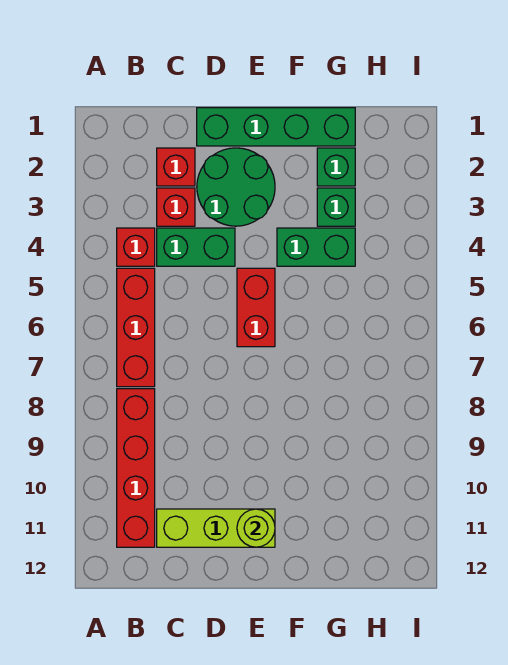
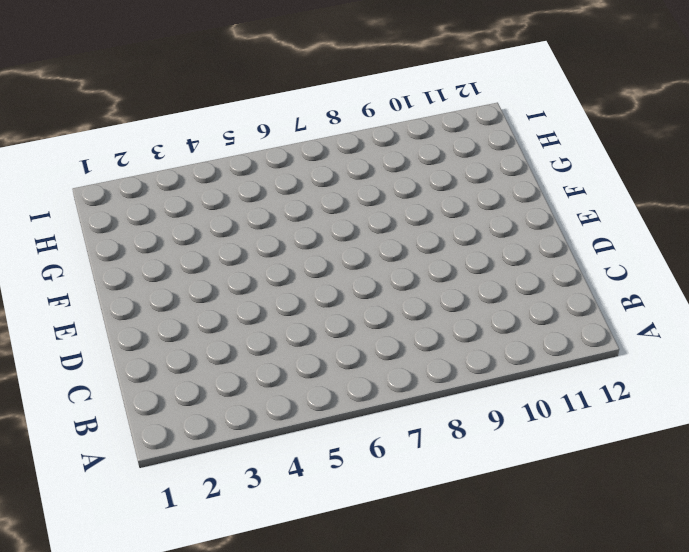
none -> red 1x1 brick [117,228,155,266]
none -> red 1x3 brick [117,268,155,387]
none -> red 1x4 brick [117,389,155,547]

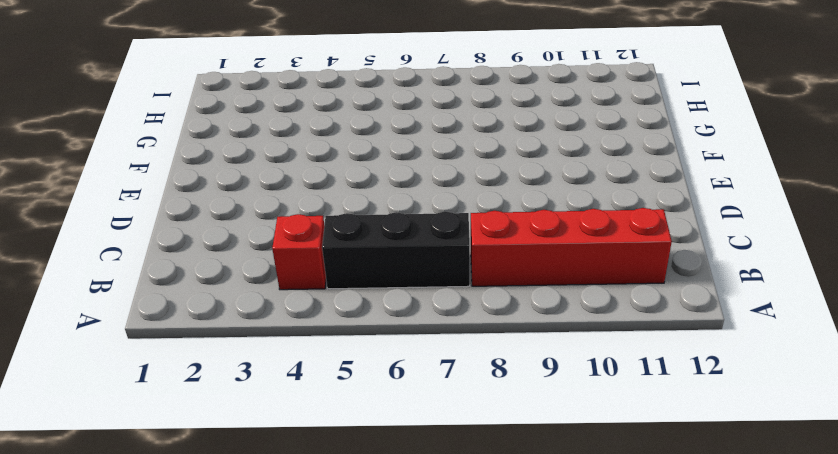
black 1x3 brick [322,211,470,289] -> red 1x3 brick [117,268,155,387]
none -> red 1x1 brick [157,148,195,186]
none -> red 1x1 brick [157,188,195,226]
none -> green 1x2 brick [157,228,235,266]

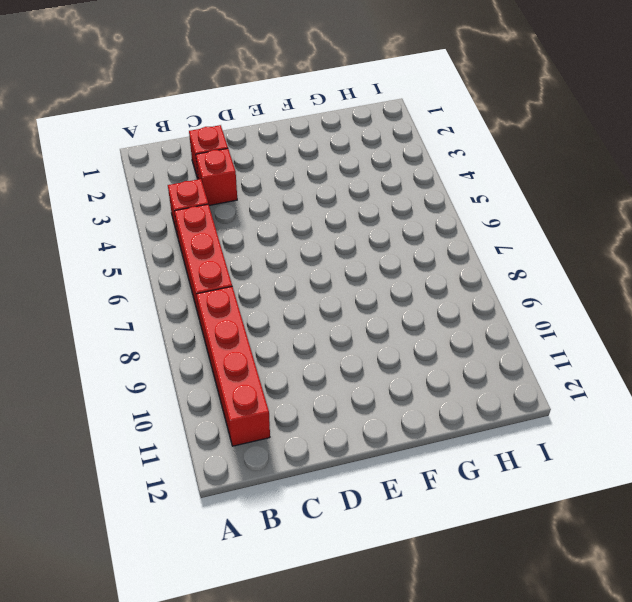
none -> green 1x2 brick [157,228,235,266]
none -> lime 1x3 brick [157,509,275,547]
none -> green 1x4 brick [197,108,355,146]

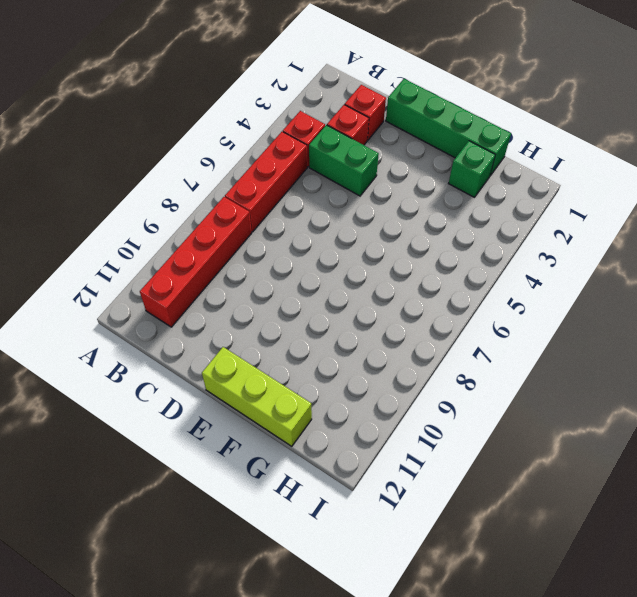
lime 1x3 brick [202,347,312,446] -> lime 1x3 brick moved to [157,509,275,547]
none -> green 2x2 round brick [197,148,275,226]
none -> red 1x2 brick [237,268,275,347]
none -> green 1x2 brick [277,228,355,266]

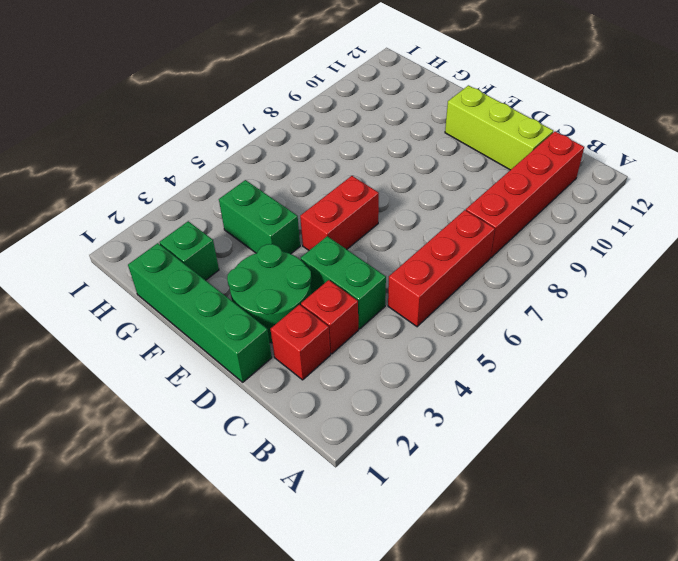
none -> red 1x1 brick [117,228,155,266]
none -> green 1x1 brick [317,188,355,226]
none -> lime 1x1 round brick [237,509,275,547]

